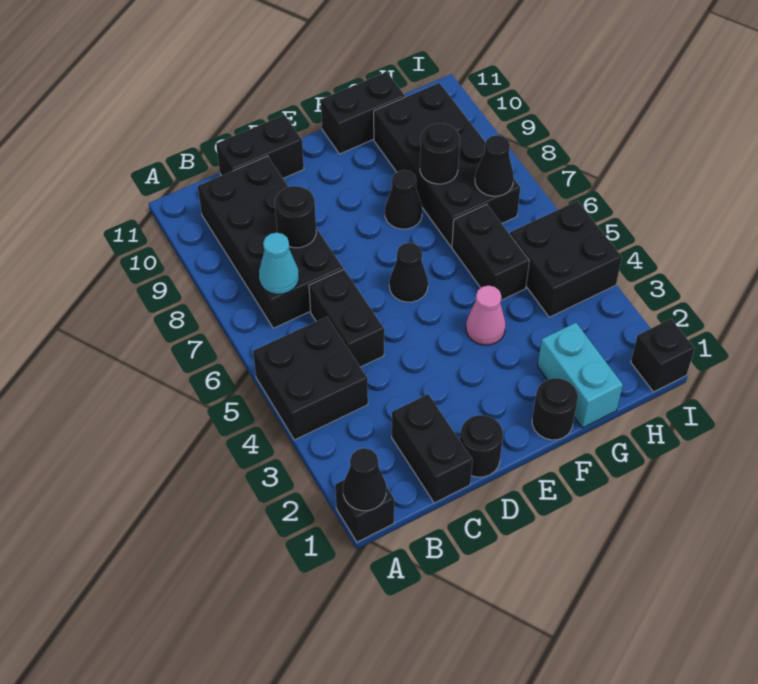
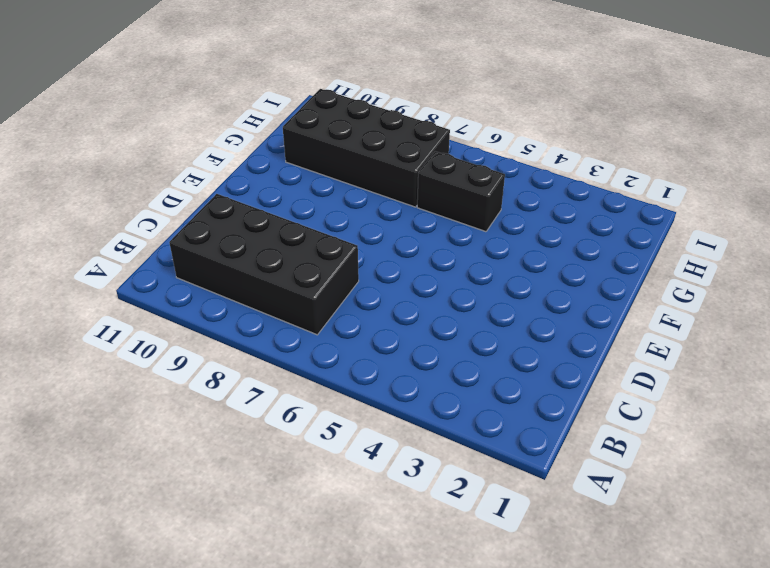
none -> black 1x1 brick [335,480,394,542]
none -> black 2x2 brick [253,317,368,440]
none -> black 1x2 brick [392,394,473,503]

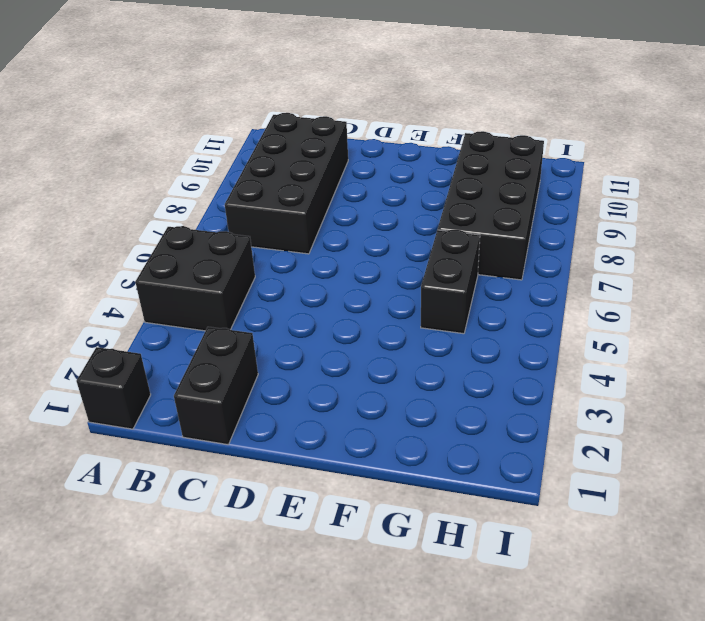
none -> black 1x2 brick [309,269,384,367]
none -> black 1x2 brick [216,115,304,178]
none -> black 1x1 round brick [460,415,503,477]

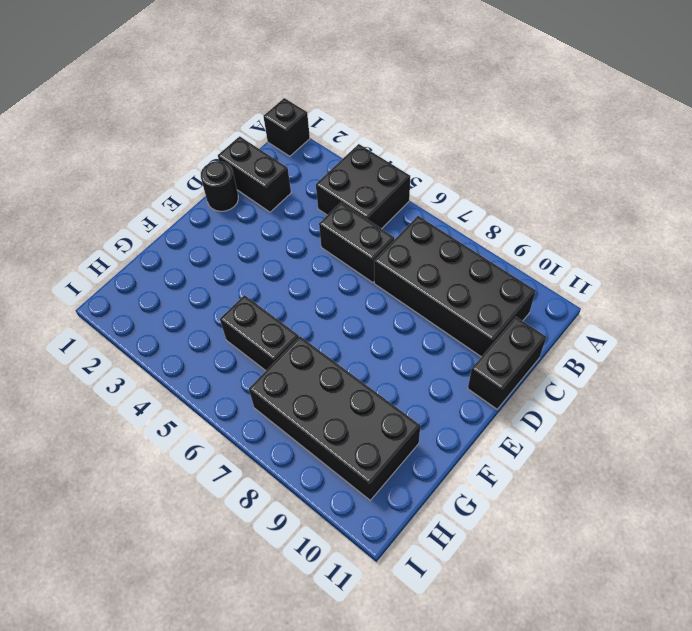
none -> black 1x1 cone [389,243,428,302]
none -> black 1x1 round brick [532,378,578,440]
none -> pink 1x1 cone [466,285,506,345]

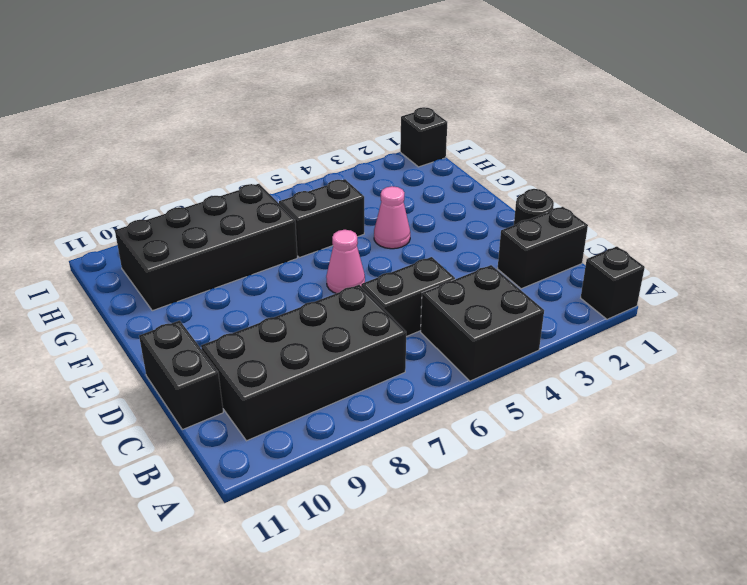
pink 1x1 cone [326,230,365,293] -> black 1x1 cone [389,243,428,302]
none -> black 1x1 round brick [532,378,578,440]
none -> black 1x1 cone [385,170,422,229]
none -> black 1x2 brick [321,72,405,154]

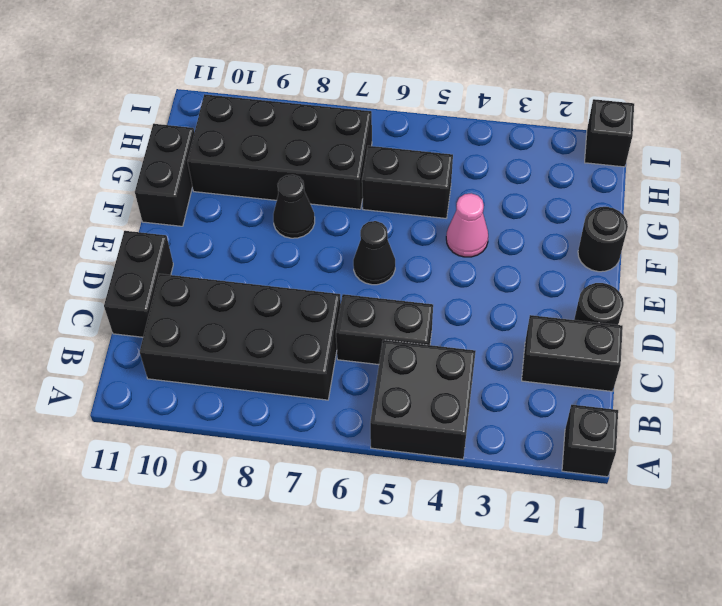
none -> cyan 1x2 brick [538,323,623,428]
none -> black 2x2 brick [510,201,622,317]
none -> black 1x1 cone [343,448,386,511]

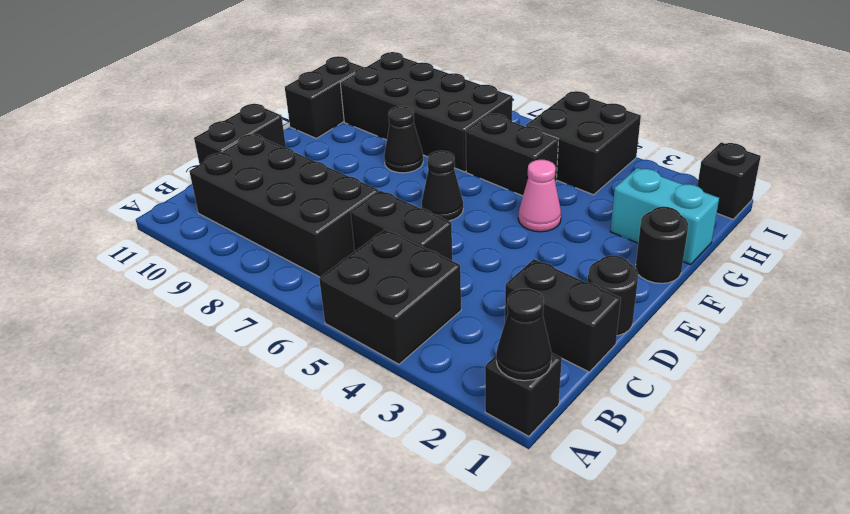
none -> cyan 1x1 cone [259,233,299,294]
none -> black 1x1 round brick [275,186,316,248]
none -> black 1x1 round brick [420,123,460,184]

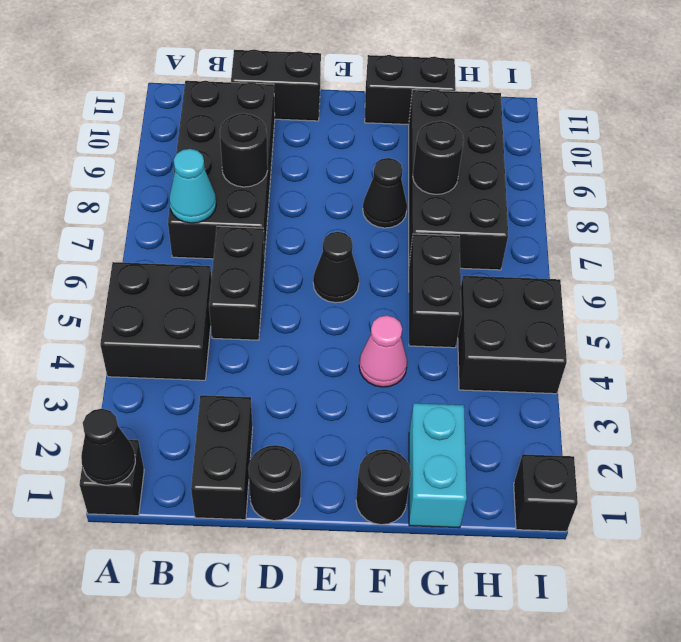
none -> black 1x1 cone [475,135,514,196]

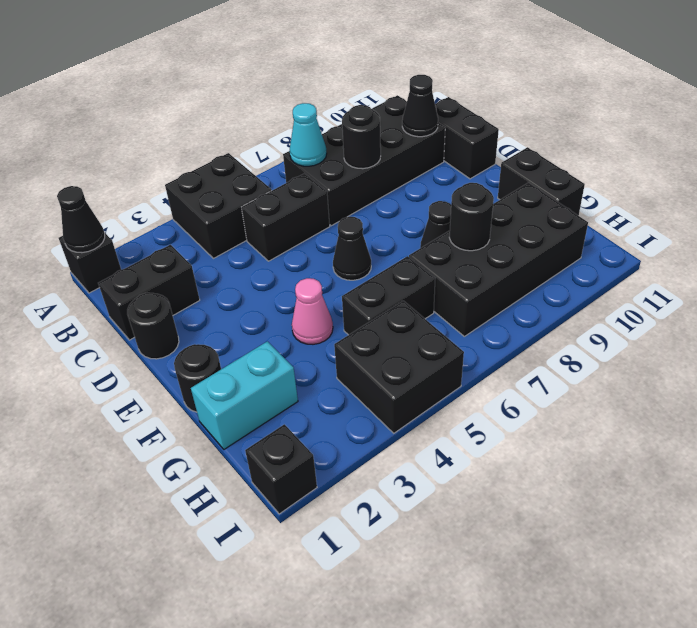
black 1x1 cone [402,75,438,137] -> black 1x1 cone moved to [475,135,514,196]

